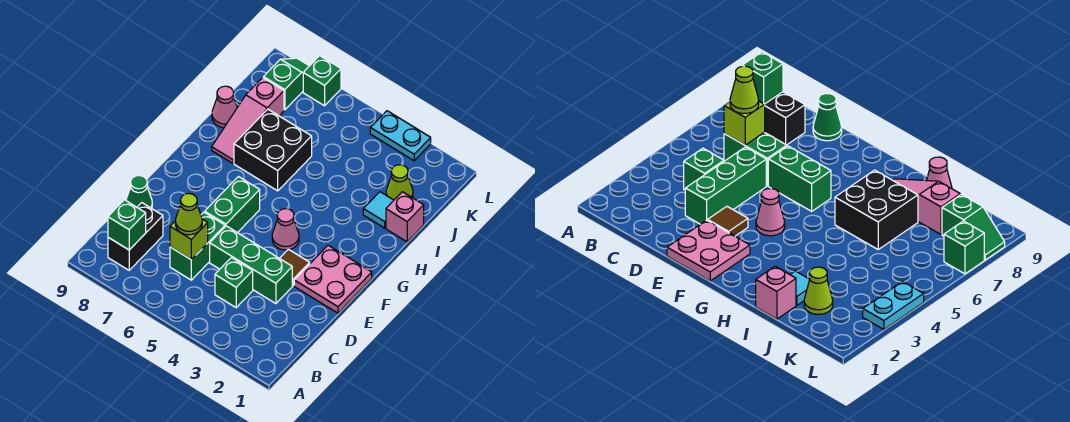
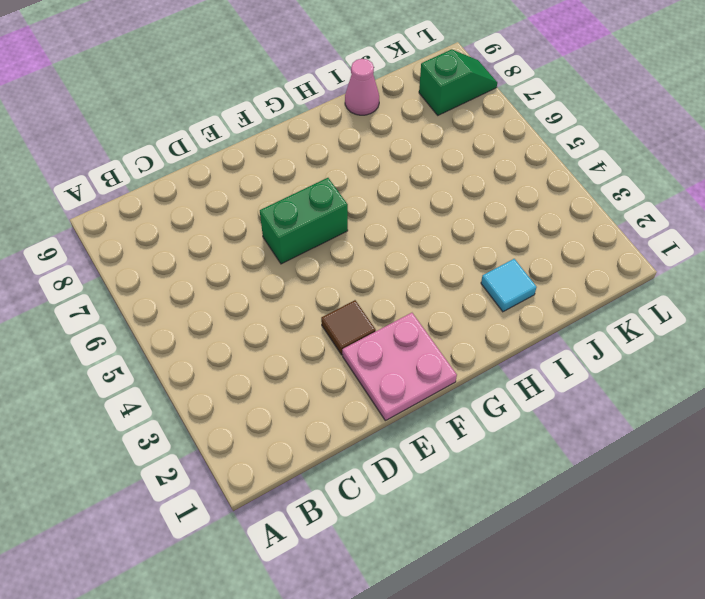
none -> black 1x2 brick [108,203,163,270]
none -> green 1x1 brick [215,258,253,308]
none -> green 1x2 brick [170,212,225,280]

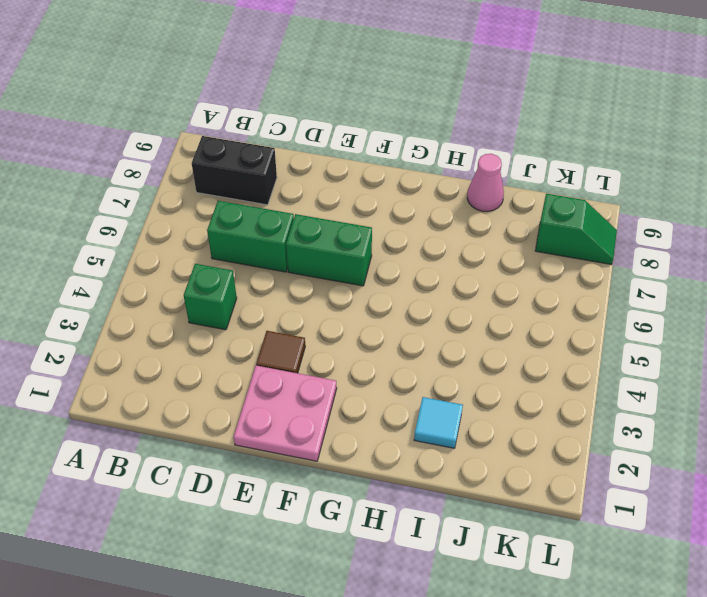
none -> green 1x3 brick [210,226,292,304]
none -> green 1x1 cone [126,176,152,208]
none -> pink 1x1 cone [272,209,299,250]

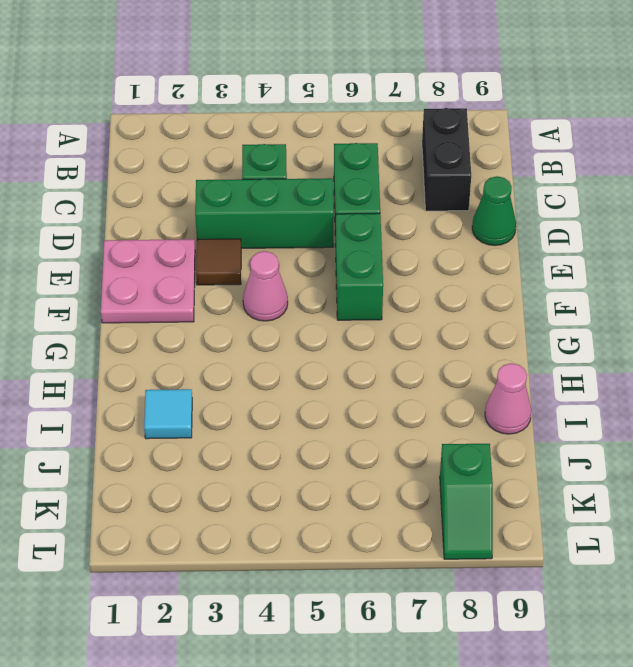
none -> black 2x2 brick [234,109,312,191]
none -> pink 1x3 slope [212,78,284,163]
none -> pink 1x1 brick [386,192,424,242]

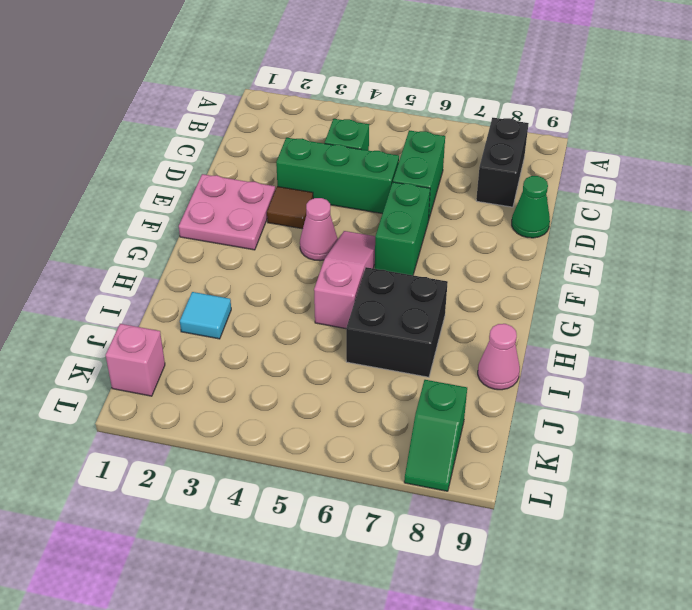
pink 1x3 slope [314,231,375,329] -> pink 1x3 slope moved to [212,78,284,163]
pink 1x1 brick [106,324,165,396] -> pink 1x1 brick moved to [386,192,424,242]
none -> lime 1x1 cone [386,165,413,200]
none -> cyan 1x2 plate [370,111,431,161]
none -> green 1x1 brick [303,56,341,106]

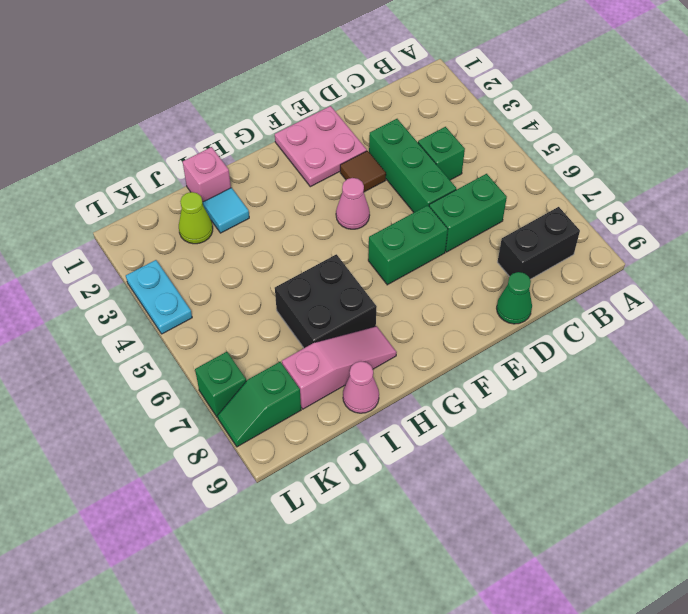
none -> green 1x1 brick [108,200,146,250]
none -> lime 1x1 brick [170,219,208,260]
none -> lime 1x1 cone [175,194,202,235]

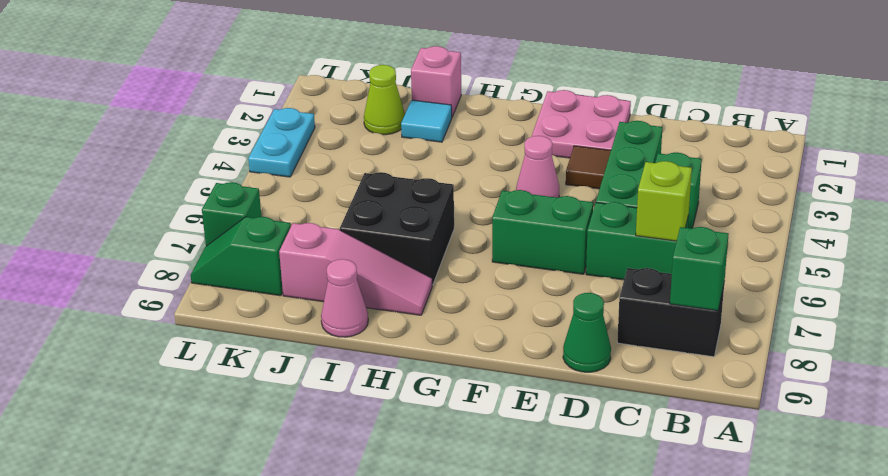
none -> lime 1x1 cone [175,194,202,235]

